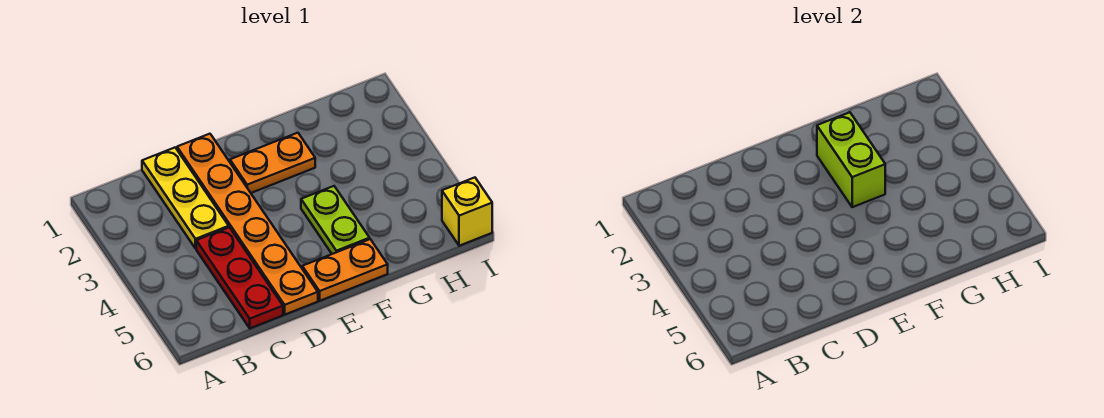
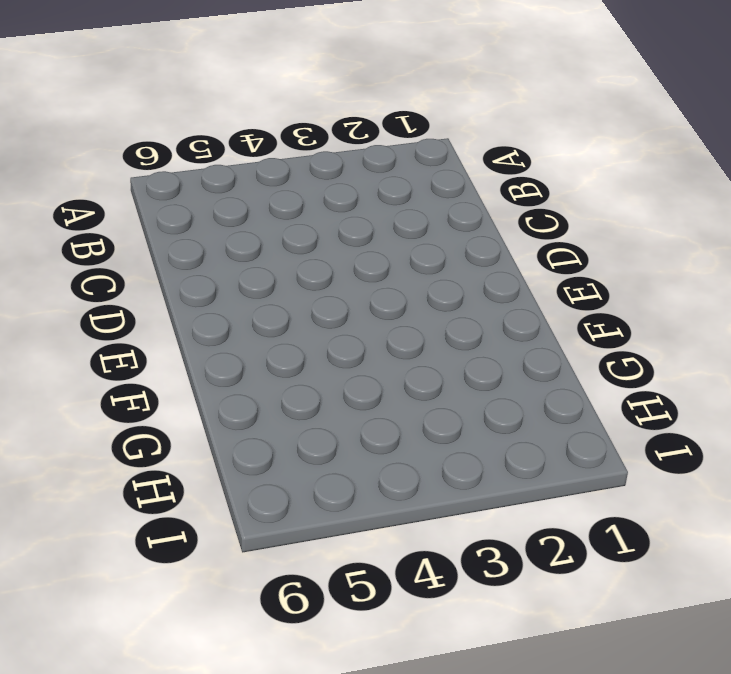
none -> yellow 1x3 plate [142,148,229,249]
none -> red 1x3 plate [196,227,283,328]

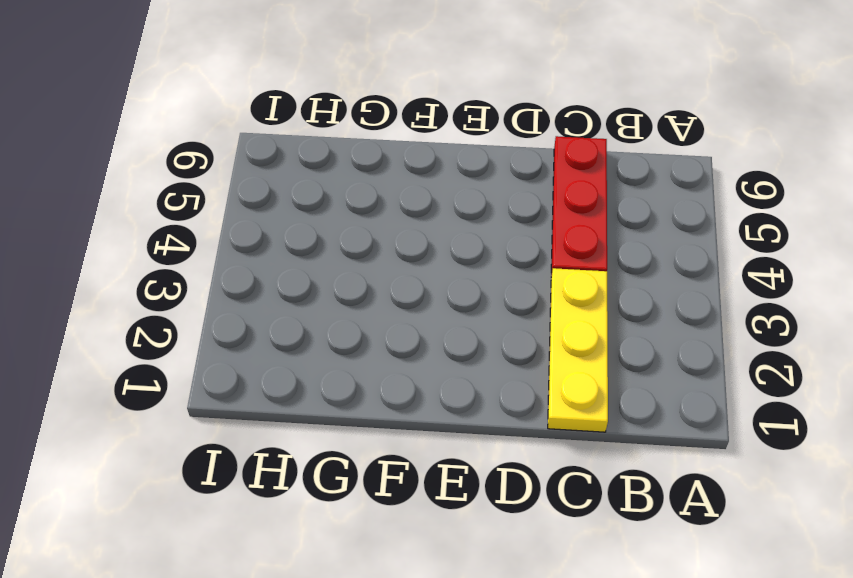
none -> orange 1x6 plate [177,134,318,315]
none -> orange 1x2 plate [230,133,315,193]

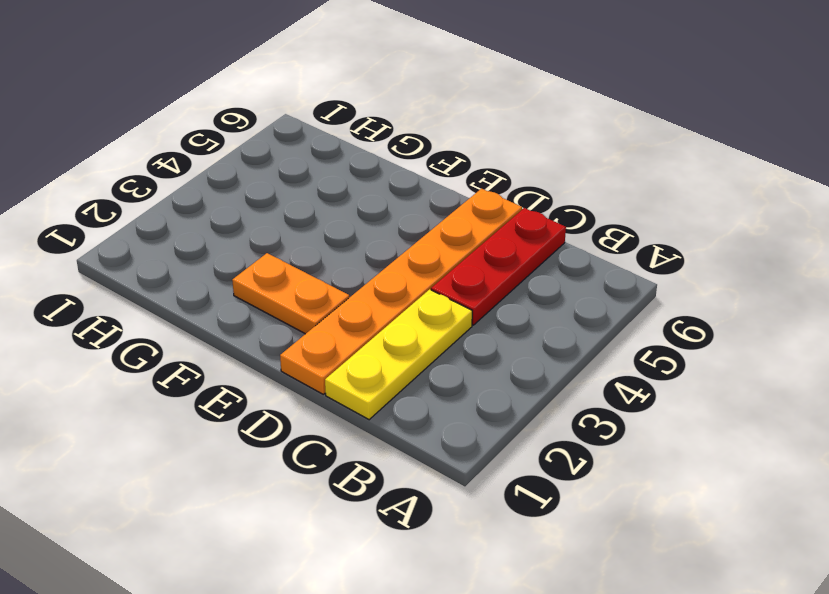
none -> orange 1x2 plate [302,239,388,301]
none -> lime 1x2 plate [301,186,370,254]

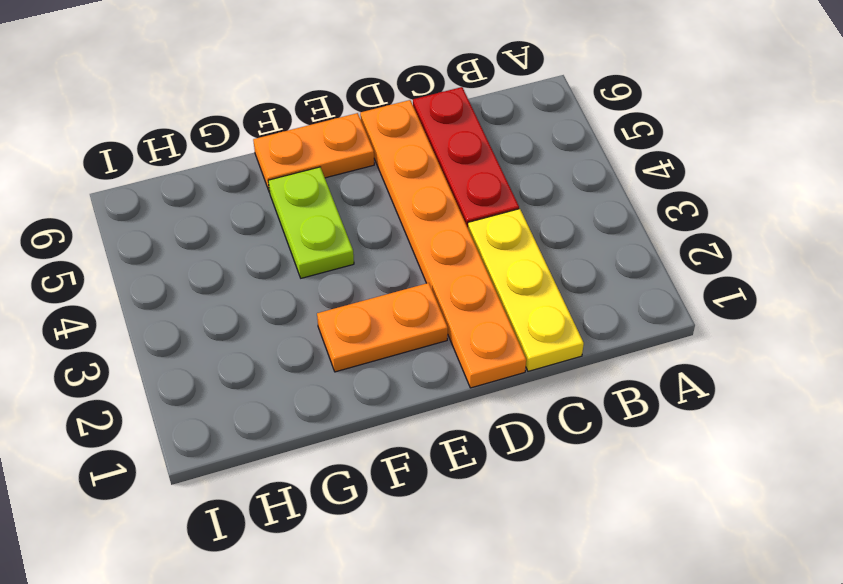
none -> yellow 1x1 brick [442,178,492,246]
none -> lime 1x2 brick [817,112,885,207]

